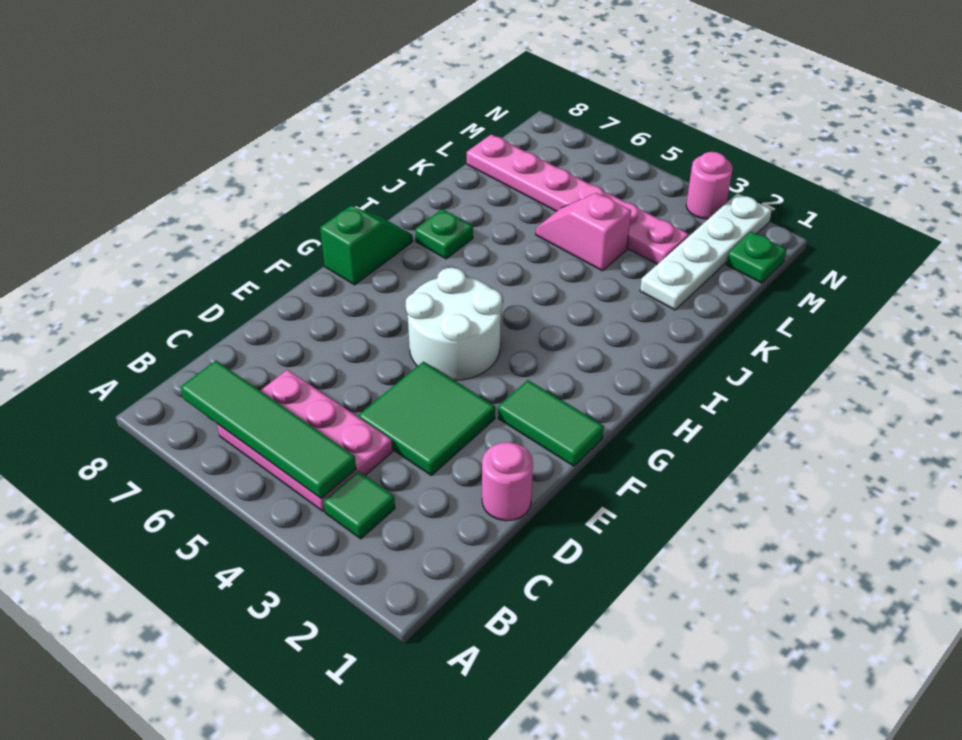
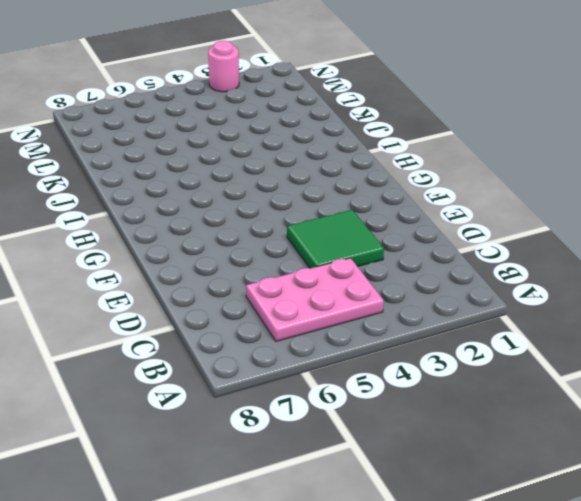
none -> green 1x1 tile [323,471,395,539]
none -> pink 1x1 round brick [482,442,533,521]
none -> green 1x2 tile [498,380,604,466]

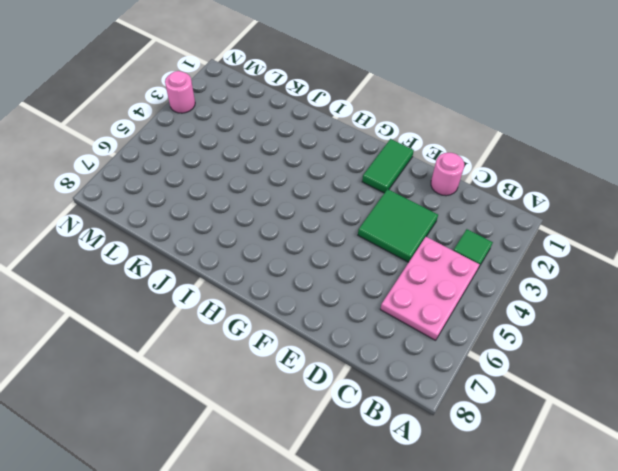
none -> white 2x2 round brick [406,268,502,380]
none -> green 1x2 slope [320,206,413,285]
none -> green 1x1 plate [415,209,473,259]

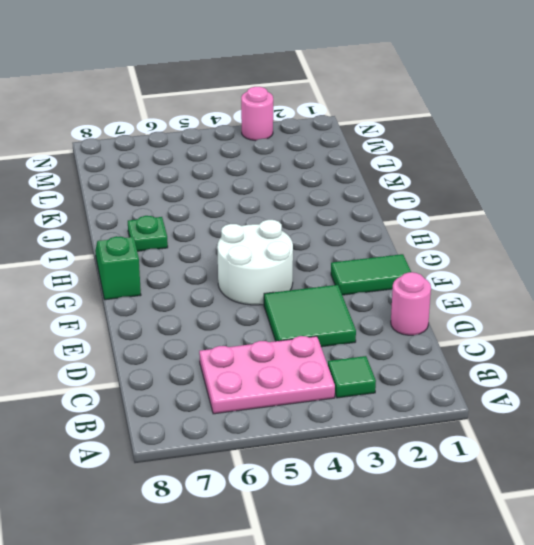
none -> white 1x4 plate [640,193,772,310]
none -> pink 1x2 slope [536,193,631,271]
none -> pink 1x6 plate [467,134,689,264]

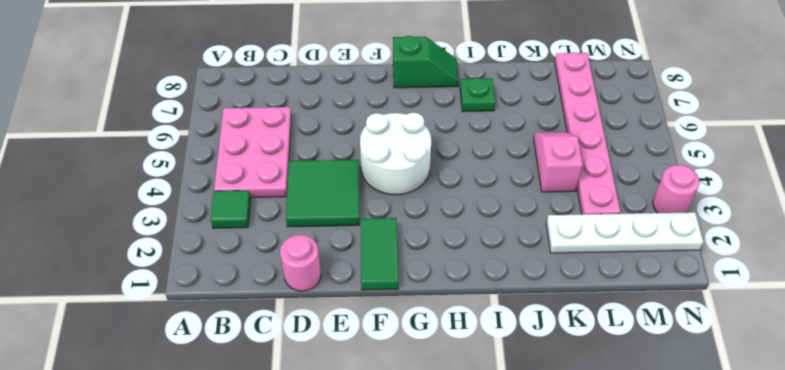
none -> green 1x1 plate [726,232,786,283]
none -> green 1x4 tile [181,361,356,499]

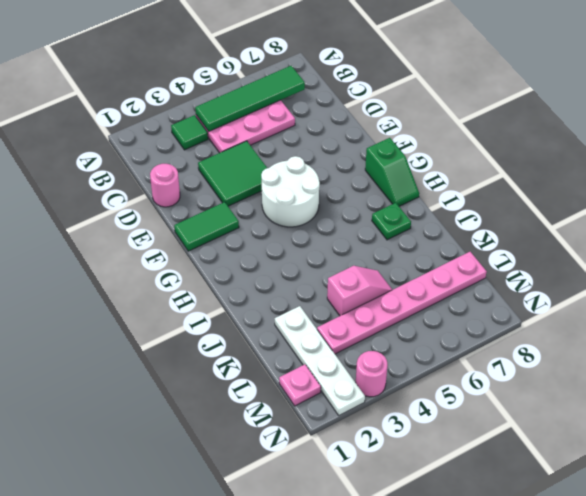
pink 1x1 plate [279,364,321,406] -> green 1x1 plate [726,232,786,283]

